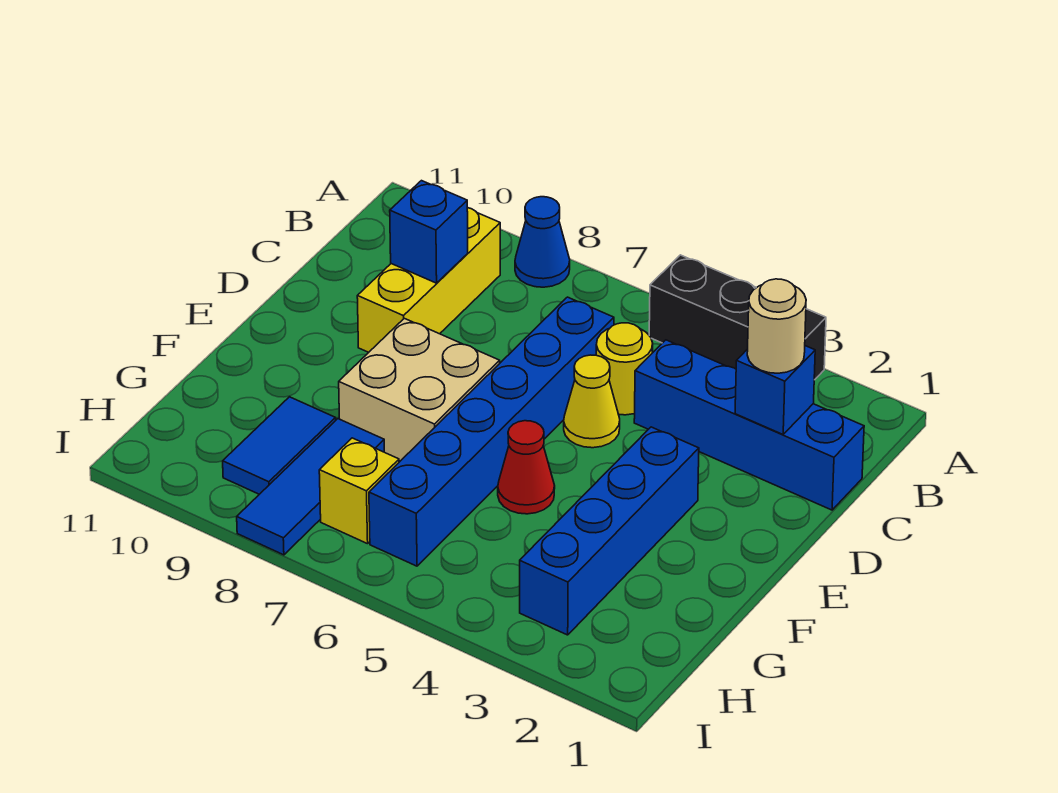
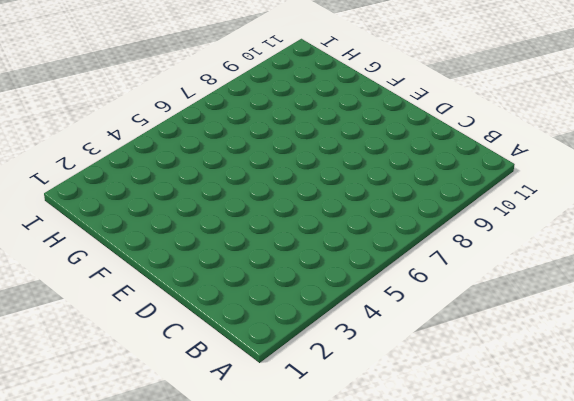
none -> black 1x3 brick [649,255,826,380]
none -> blue 1x1 cone [515,197,570,287]
none -> yellow 1x3 brick [357,208,500,352]

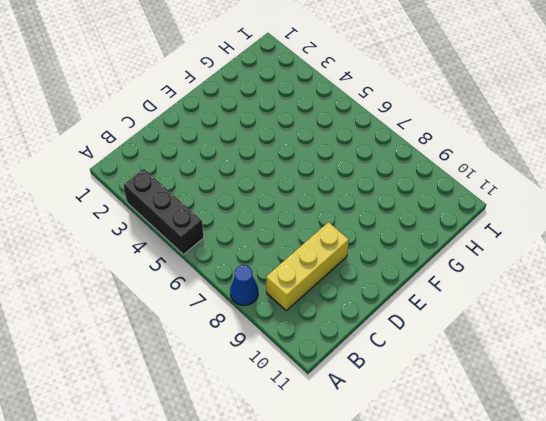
none -> blue 1x4 brick [634,340,864,510]
none -> yellow 1x1 round brick [596,323,653,415]
none -> blue 1x6 brick [369,297,614,566]

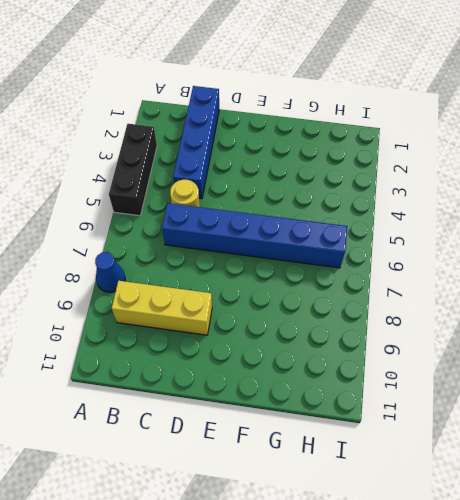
none -> yellow 1x1 cone [564,355,620,448]
none -> blue 1x4 brick [520,427,699,635]
none -> tan 2x2 brick [339,318,500,461]

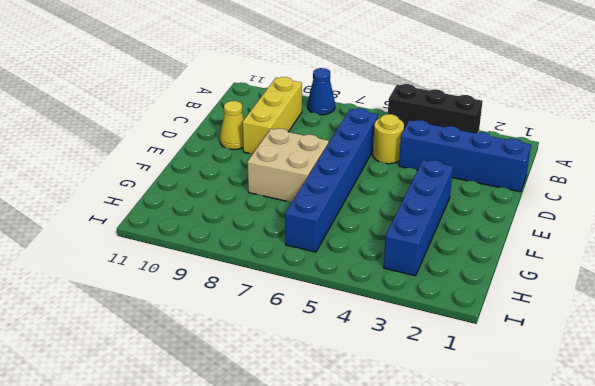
yellow 1x1 cone [220,101,244,150] -> yellow 1x1 cone moved to [564,355,620,448]
none -> red 1x1 cone [498,421,555,514]
none -> blue 1x3 tile [237,419,384,555]
none -> blue 1x2 tile [223,397,336,494]

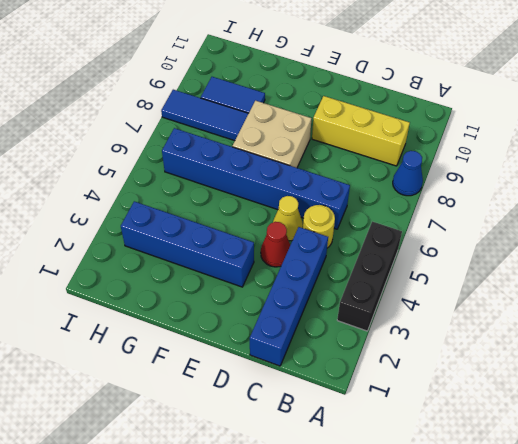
red 1x1 cone [261,222,290,267] -> red 1x1 cone moved to [498,421,555,514]
none -> yellow 1x1 brick [319,438,399,544]
none -> blue 1x1 brick [735,346,815,434]
none -> blue 1x1 brick [390,181,468,283]

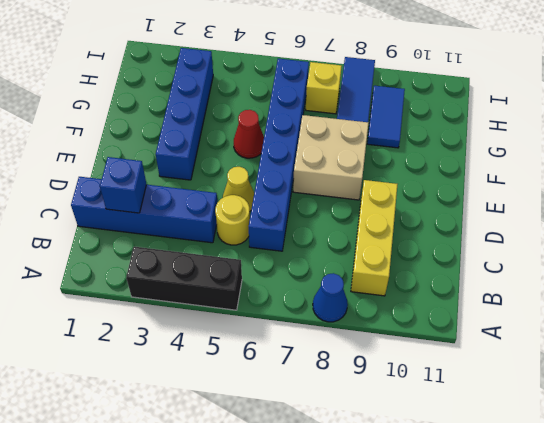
none -> blue 1x1 brick [390,181,468,283]
none -> tan 1x1 round brick [747,279,806,373]

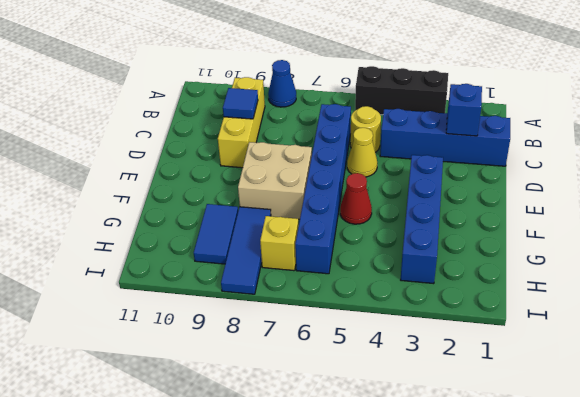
blue 1x1 tile [223,88,258,119] -> blue 1x1 brick [390,181,468,283]
none -> tan 1x1 round brick [747,279,806,373]

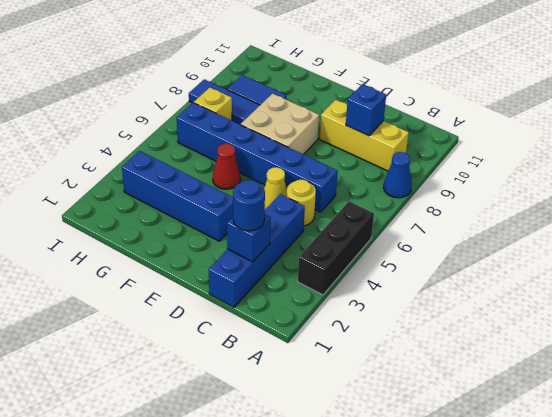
blue 1x1 round brick [233,180,265,231] -> tan 1x1 round brick [747,279,806,373]

